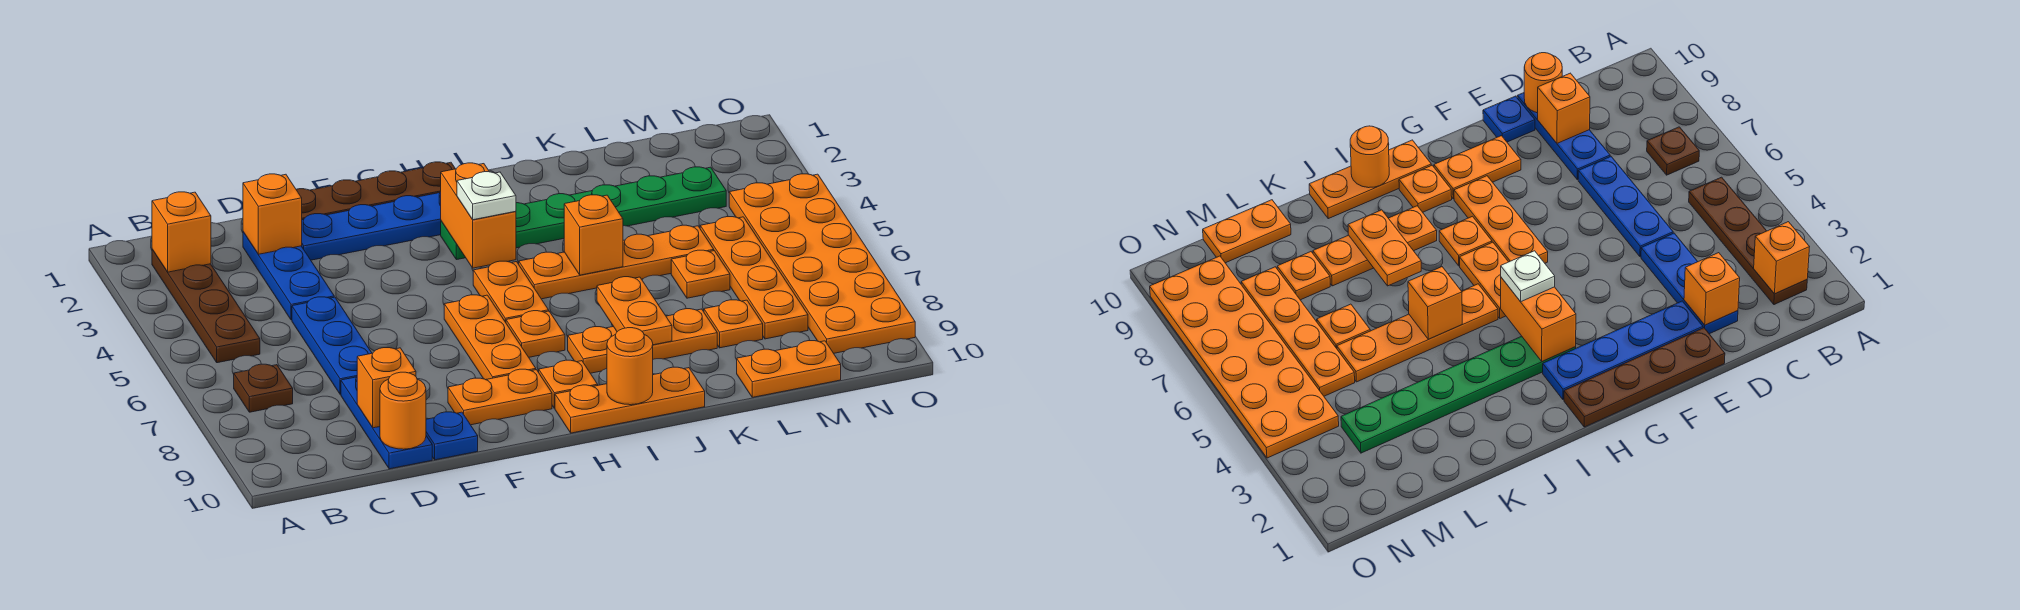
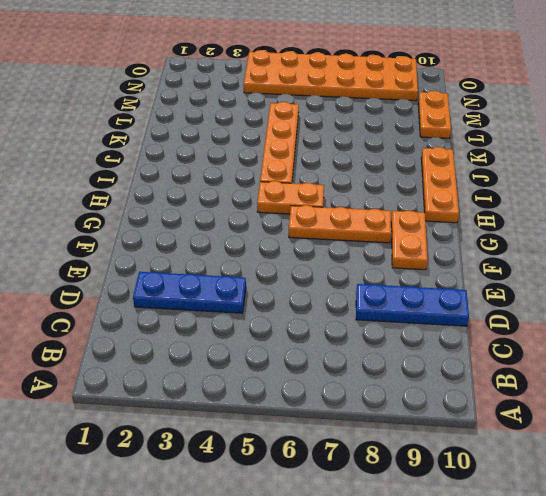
none -> brown 1x4 plate [152,249,260,363]
none -> brown 1x1 plate [234,364,293,412]
none -> blue 1x3 plate [292,297,372,394]
none -> brown 1x4 plate [296,162,455,220]

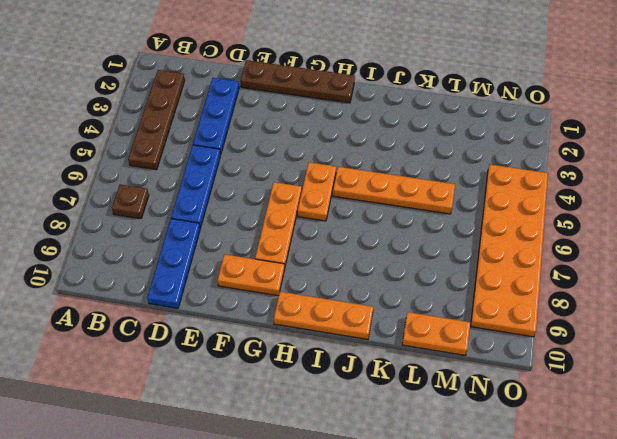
none -> blue 1x4 plate [302,192,441,260]
none -> blue 1x1 plate [426,412,478,460]
none -> green 1x6 plate [441,167,726,260]
none -> orange 1x1 plate [506,311,565,357]

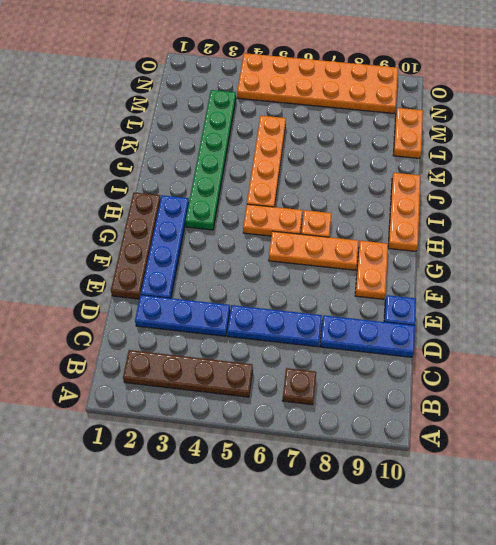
none -> orange 1x1 plate [539,360,598,408]
none -> orange 1x3 plate [568,309,717,373]
none -> orange 1x1 plate [671,250,730,298]
none -> orange 1x1 plate [704,300,763,348]

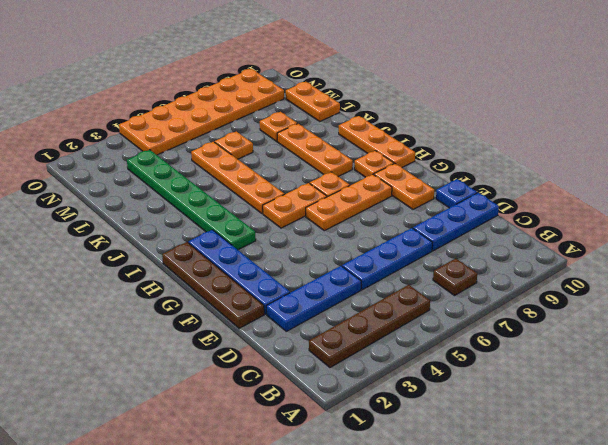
none -> orange 1x4 plate [700,217,808,339]
none -> orange 1x1 brick [152,192,211,272]
none -> orange 1x1 brick [243,174,302,254]
none -> orange 1x1 brick [357,348,416,428]

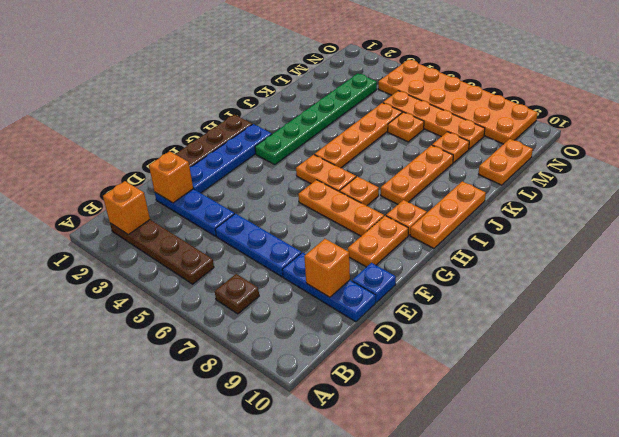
none -> orange 1x1 round brick [380,372,426,449]
none -> orange 1x2 brick [441,163,516,268]
none -> orange 1x1 round brick [607,328,653,405]
none -> orange 1x1 brick [564,195,623,275]

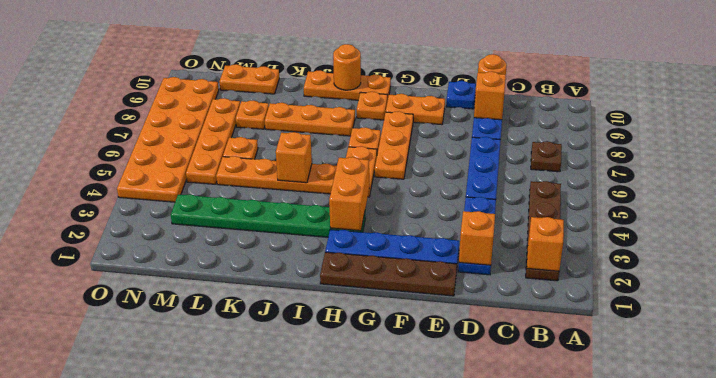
none -> orange 1x2 plate [597,277,672,345]
none -> white 1x1 plate [457,171,516,220]

